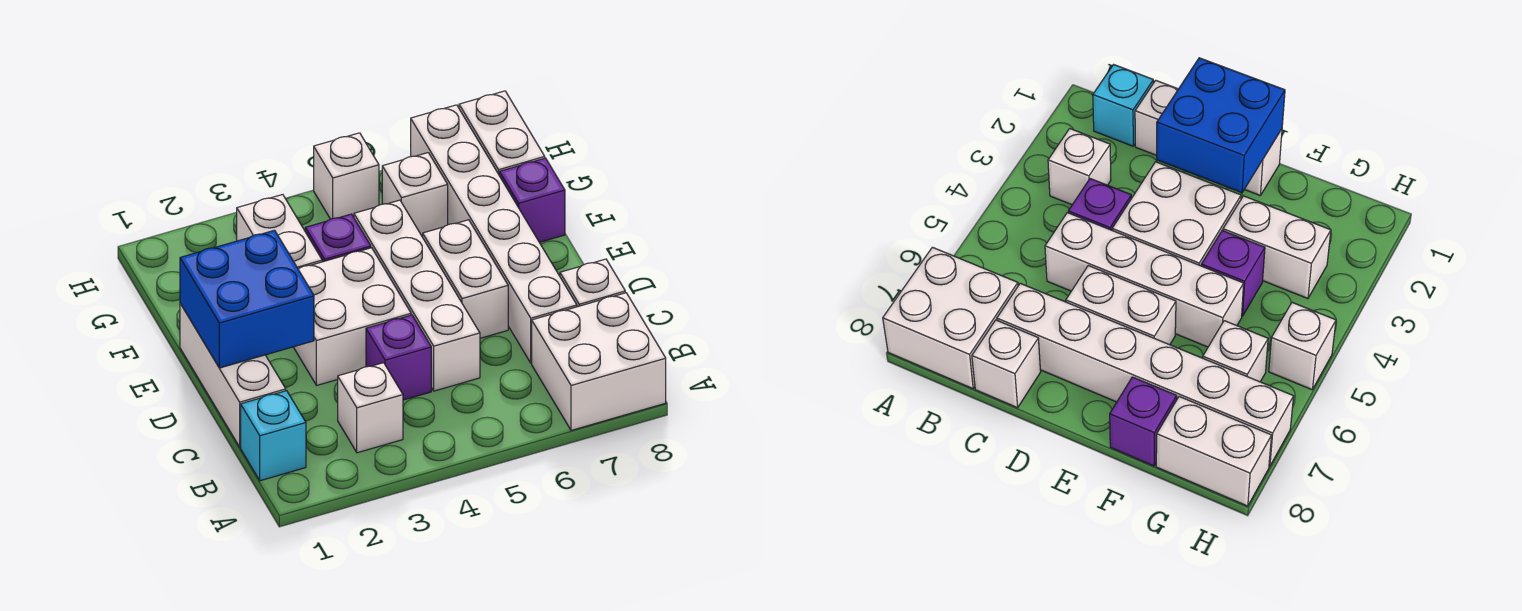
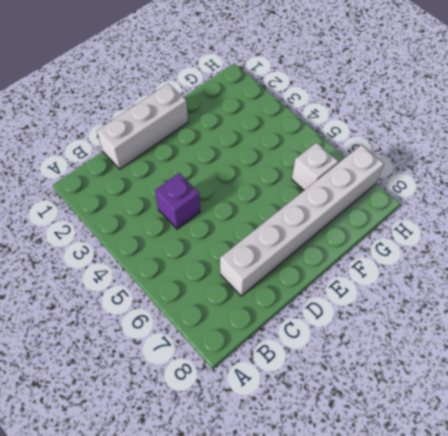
none -> white 2x2 brick [532,293,666,430]
none -> cyan 1x1 brick [241,391,306,481]
none -> white 1x1 brick [338,363,403,453]

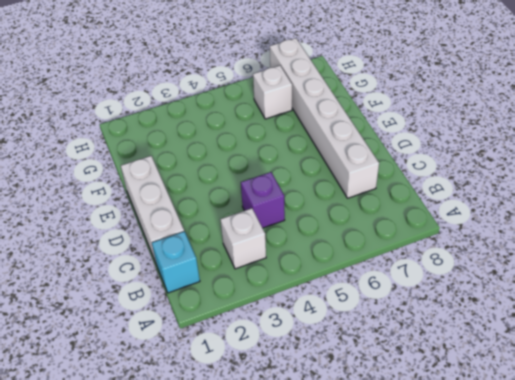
none -> white 2x2 brick [532,293,666,430]
none -> white 1x4 brick [354,200,480,391]
none -> white 1x1 brick [560,259,625,307]

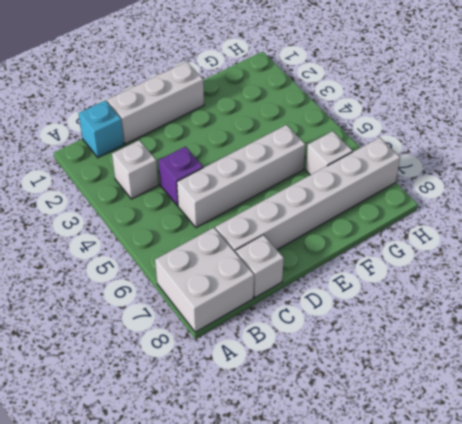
none -> white 2x2 brick [294,248,411,385]
none -> white 1x2 brick [423,220,508,338]
none -> white 1x2 brick [237,195,322,269]

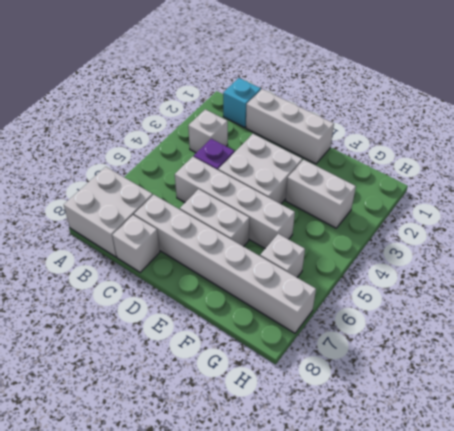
none -> purple 1x1 brick [305,214,371,262]
none -> purple 1x1 brick [499,158,565,242]
none -> white 1x2 brick [459,91,545,174]

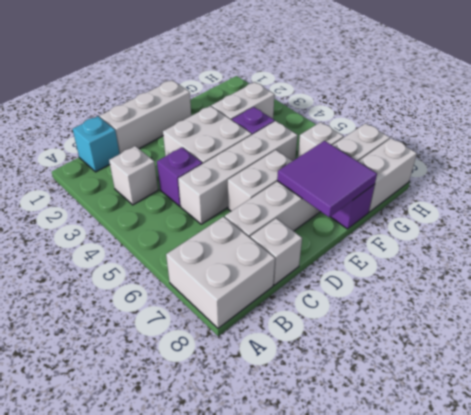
purple 2x2 tile [277,141,377,217] -> none
none -> white 1x1 brick [314,133,379,219]
none -> blue 2x2 brick [180,230,314,368]

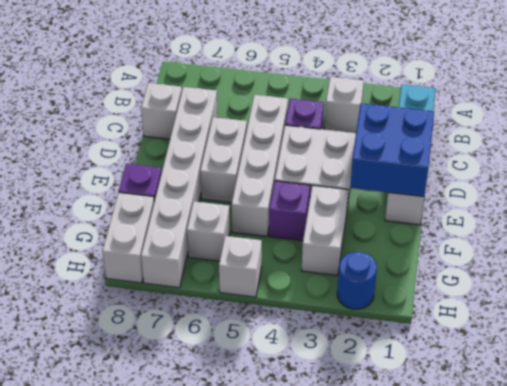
blue 1x1 round brick [337,252,377,309] -> none
none -> white 2x2 brick [532,293,666,430]

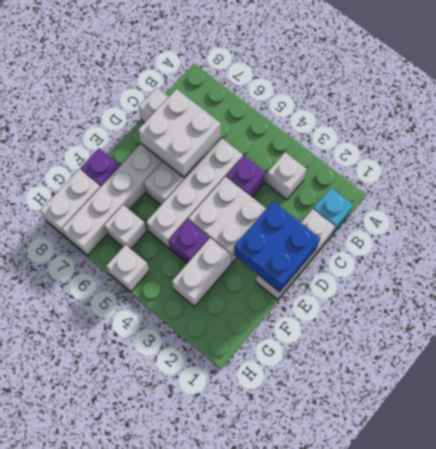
white 2x2 brick [138,89,221,177] -> white 2x2 brick moved to [532,293,666,430]

